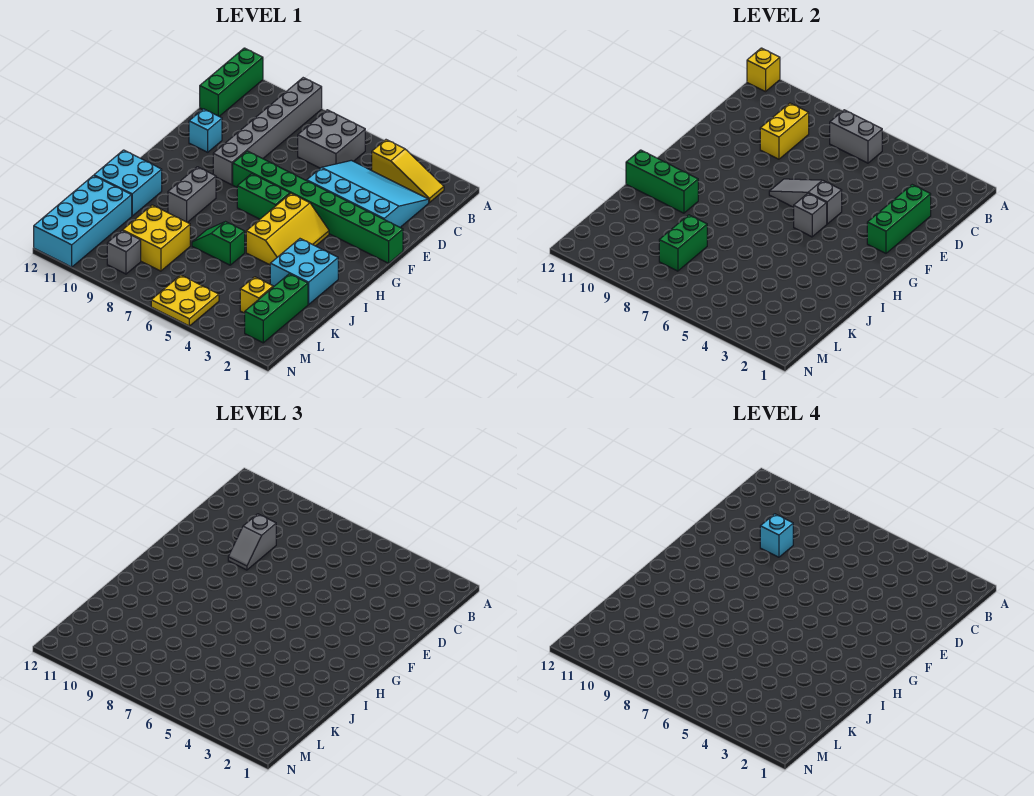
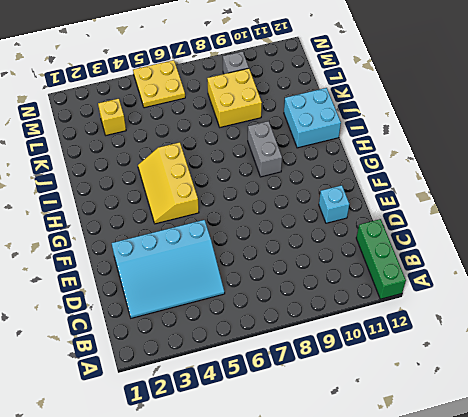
none -> grey 1x6 brick [213,78,322,185]
none -> yellow 1x3 slope [372,140,444,203]
none -> grey 2x2 brick [298,110,365,168]

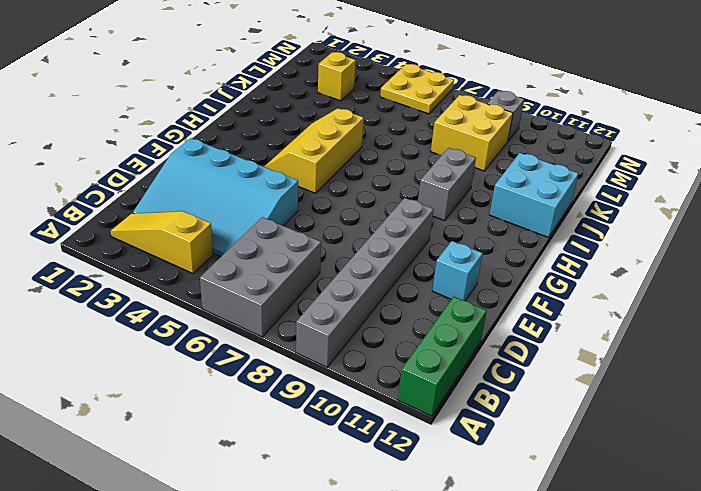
grey 2x3 brick [200,217,321,337] -> grey 2x2 brick [298,110,365,168]
none -> green 1x8 brick [233,151,403,263]
none -> green 1x2 brick [237,174,290,219]
none -> cyan 2x2 brick [270,239,338,304]

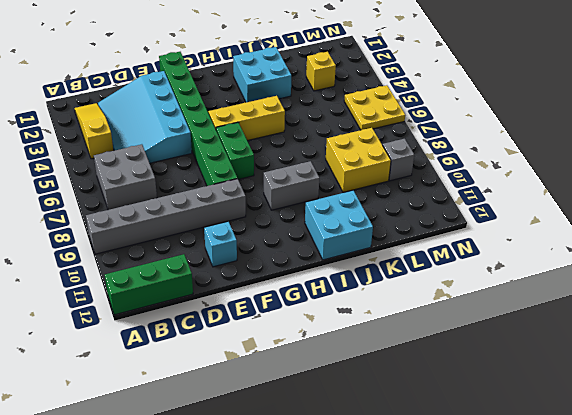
none -> green 1x2 slope [192,222,245,265]
none -> green 1x3 brick [245,274,308,343]
none -> cyan 2x4 brick [34,176,132,267]

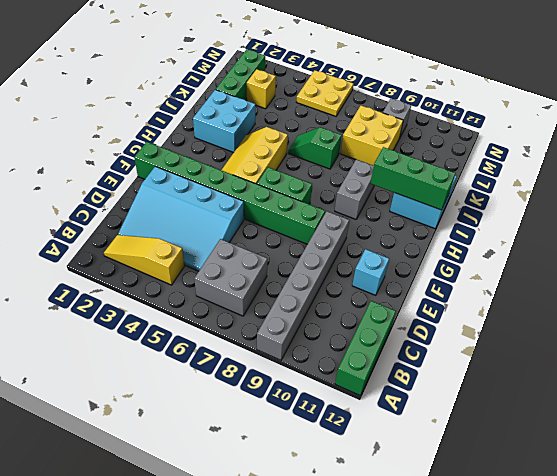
green 1x2 slope [288,127,342,169] -> green 1x2 slope turned to [192,222,245,265]
none -> cyan 2x4 brick [34,176,132,267]
none -> yellow 1x1 brick [747,48,780,92]
none -> grey 1x2 brick [830,110,882,163]

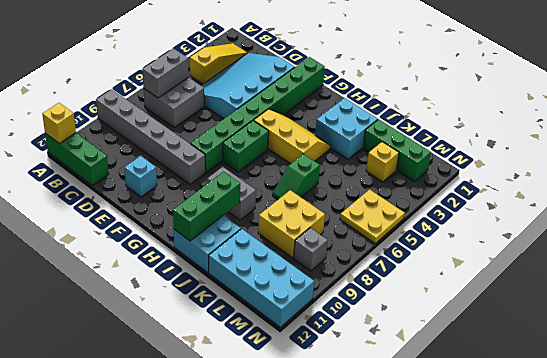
none -> yellow 1x2 brick [760,103,809,159]
none -> green 1x3 brick [867,185,931,253]
none -> grey 1x3 slope [769,179,842,224]

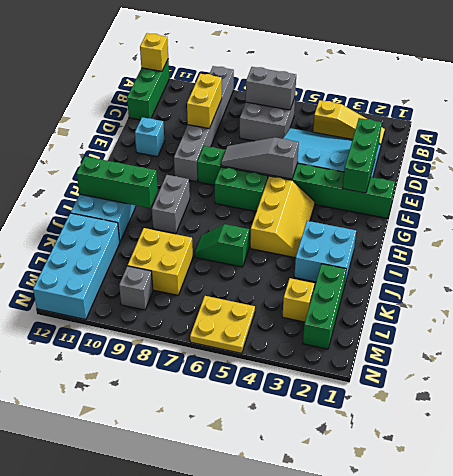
none -> grey 1x1 brick [794,193,827,237]
none -> green 1x2 brick [659,215,707,271]
none -> grey 1x2 slope [228,514,276,570]

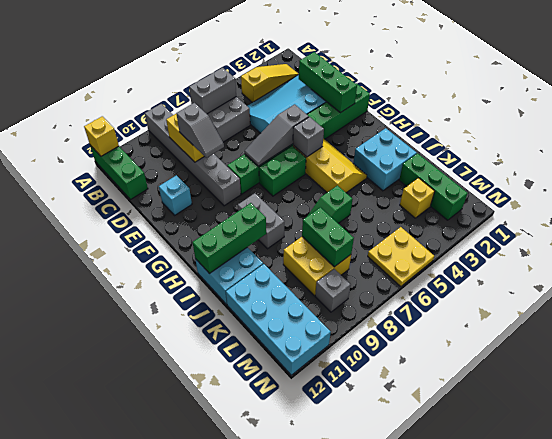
none -> cyan 1x1 brick [760,514,793,557]

